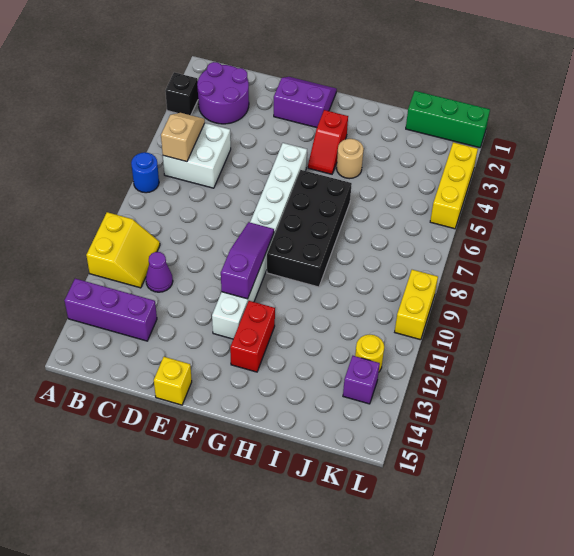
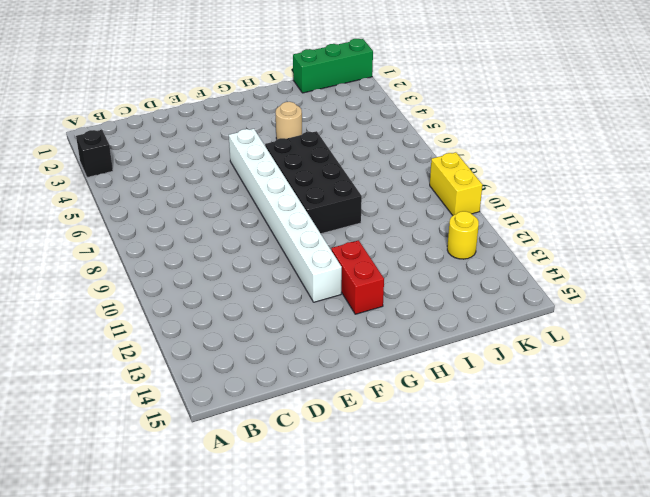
none -> blue 1x1 round brick [131,153,159,193]
none -> yellow 2x2 slope [86,212,160,288]
none -> purple 1x3 brick [64,279,157,341]

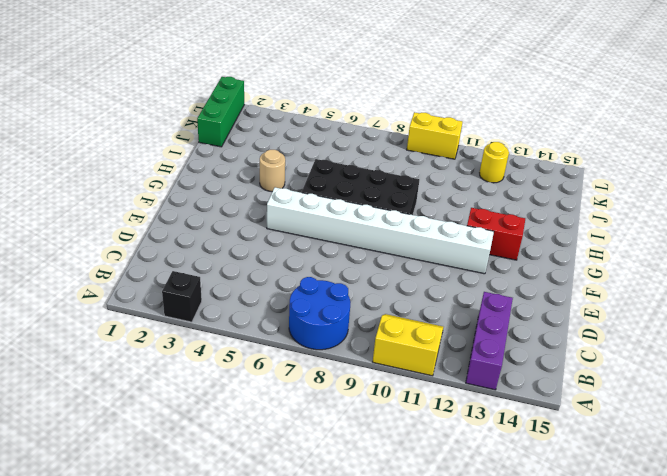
blue 2x2 round brick [289,277,350,350] -> blue 1x1 round brick [131,153,159,193]
none -> purple 2x2 round brick [197,62,249,124]
none -> white 2x2 brick [163,123,231,188]
none -> purple 1x1 cone [146,252,173,292]

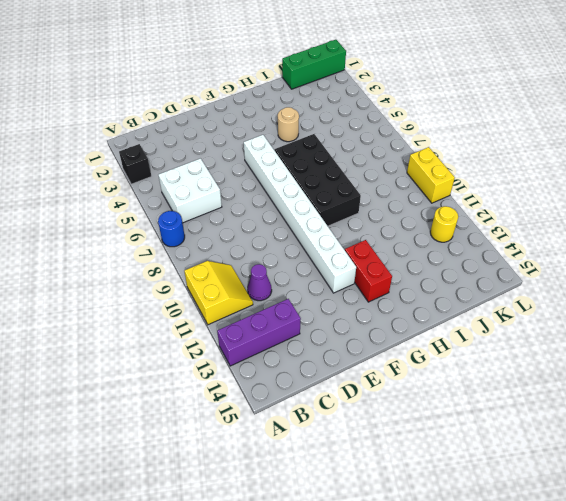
none -> purple 2x2 round brick [197,62,249,124]
none -> purple 2x2 slope [274,77,337,128]
none -> yellow 1x1 brick [154,357,192,405]

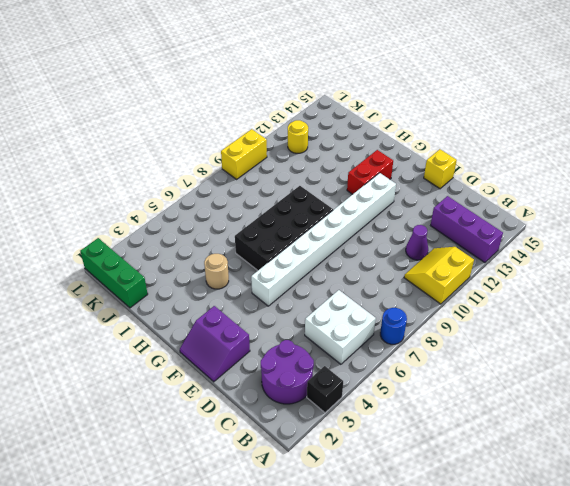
none -> red 1x2 slope [308,110,348,174]
none -> purple 1x1 brick [343,356,380,404]
none -> yellow 1x3 brick [430,142,478,229]

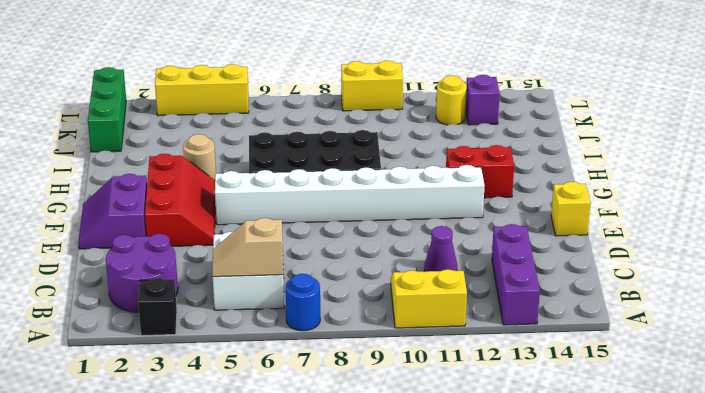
red 2x3 slope [145,154,215,246] -> red 1x2 slope [308,110,348,174]
none -> purple 1x3 slope [221,222,274,299]

